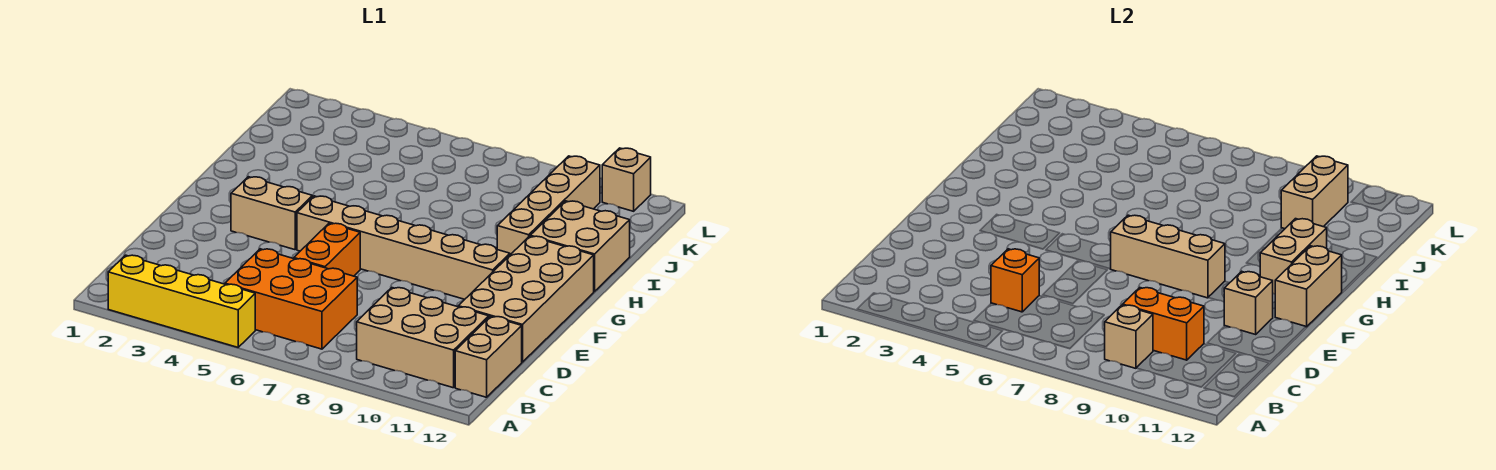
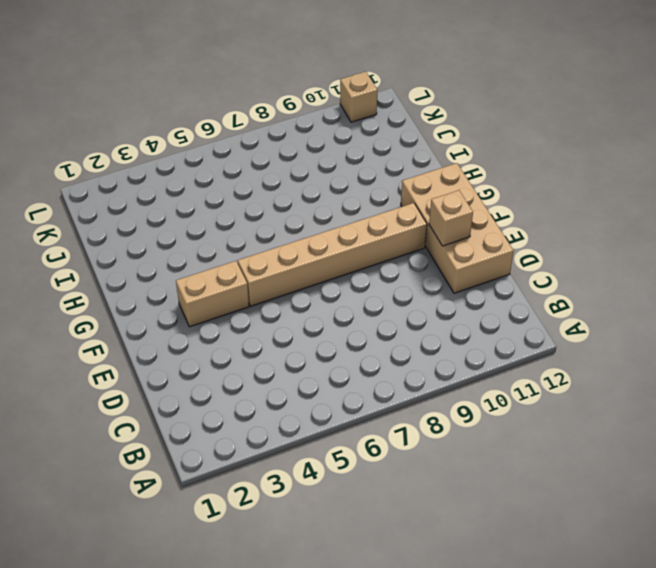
none -> yellow 1x4 brick [108,255,255,347]
none -> orange 2x3 brick [225,249,357,349]
none -> tan 2x3 brick [357,288,489,388]

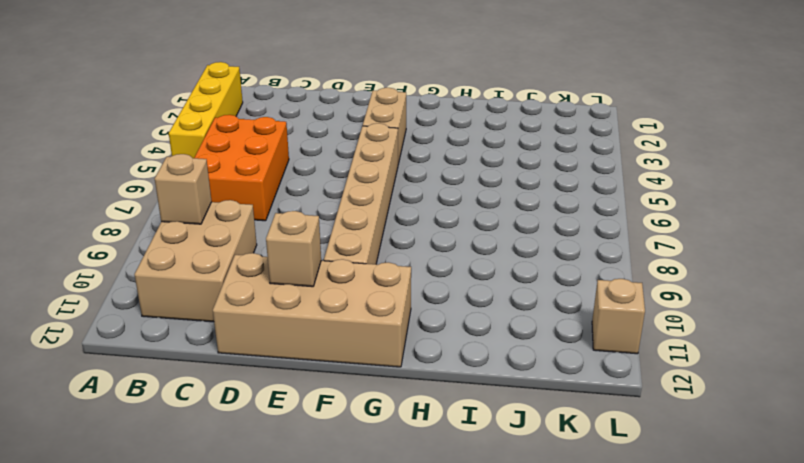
none -> tan 1x2 brick [455,316,522,397]
none -> orange 1x2 brick [294,223,360,276]
none -> tan 1x4 brick [497,156,600,255]

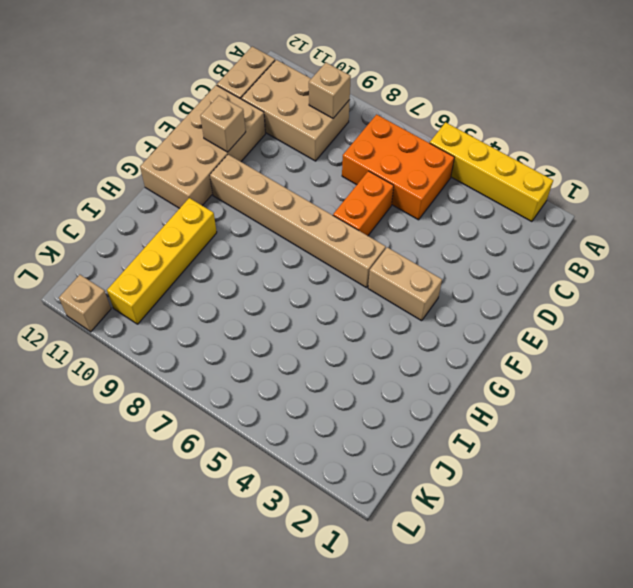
yellow 1x4 brick [107,198,217,324] -> tan 1x4 brick [497,156,600,255]
none -> tan 2x2 brick [530,201,630,292]
none -> orange 1x1 brick [991,249,1039,312]
none -> orange 1x2 brick [1123,288,1204,360]

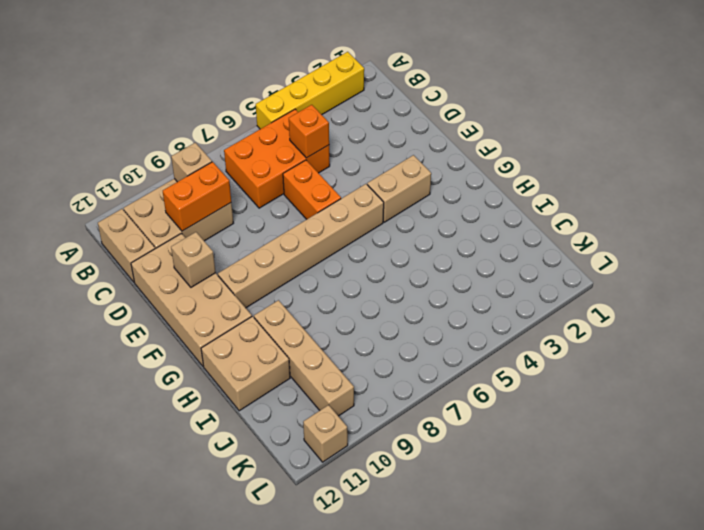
none -> tan 1x3 brick [1111,215,1225,298]
none -> tan 1x2 brick [1275,246,1342,327]
none -> tan 1x2 brick [1260,219,1327,294]

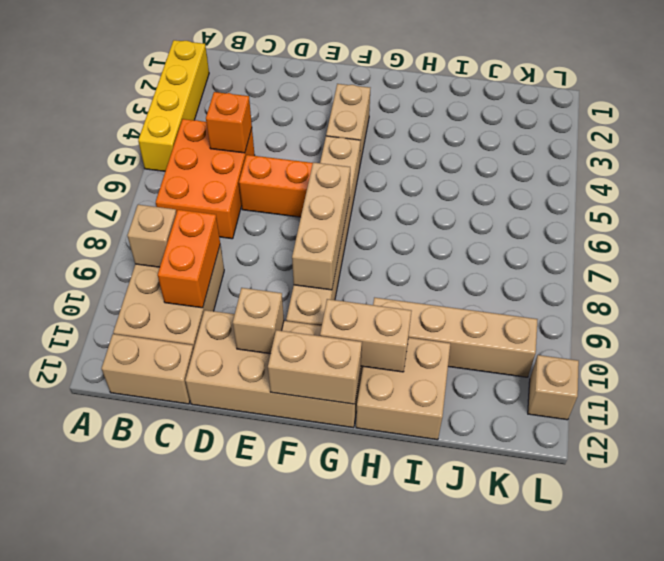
none -> tan 1x2 brick [1281,156,1348,229]

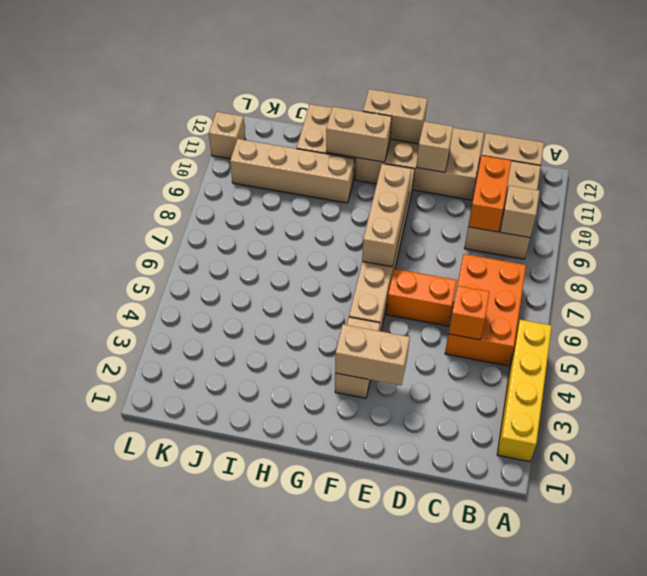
tan 1x2 brick [335,324,410,385] -> tan 1x2 brick moved to [1281,156,1348,229]

